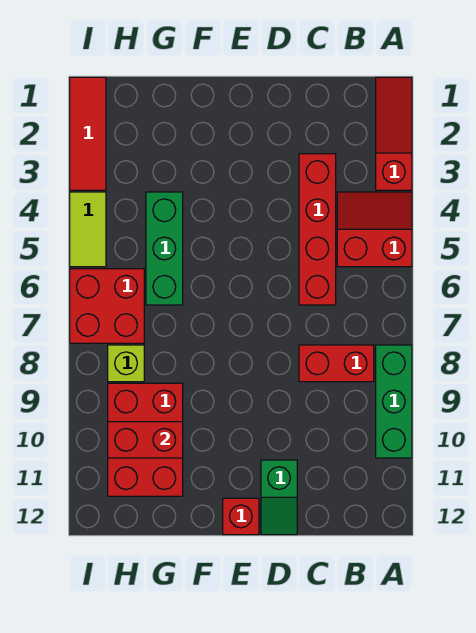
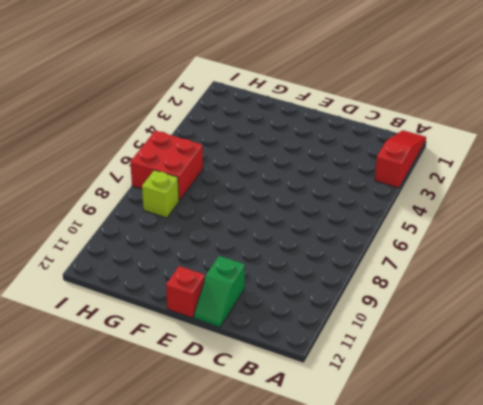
none -> red 2x2 slope [337,192,412,267]
none -> green 1x3 brick [376,345,412,458]
none -> red 1x2 brick [299,345,374,382]

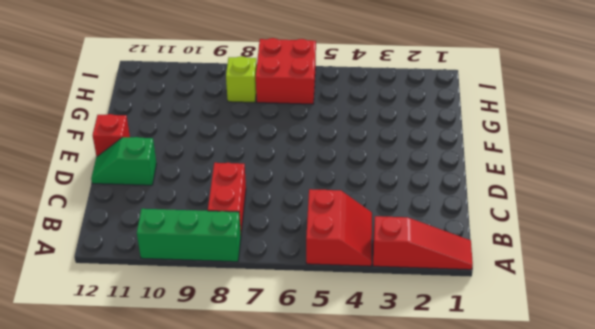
none -> red 1x4 brick [299,154,336,305]
none -> green 1x3 brick [146,192,183,305]
none -> red 2x3 brick [108,383,183,496]

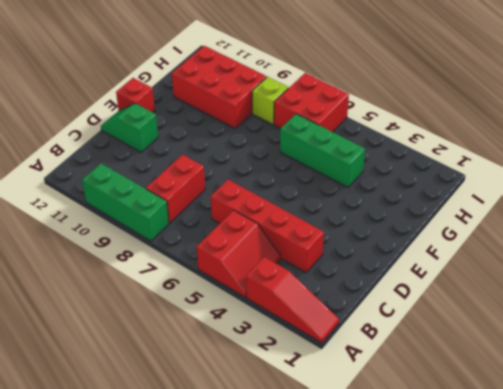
none -> red 1x3 tile [70,77,106,190]
none -> lime 1x2 tile [70,192,106,267]
none -> red 1x2 brick [108,422,183,458]

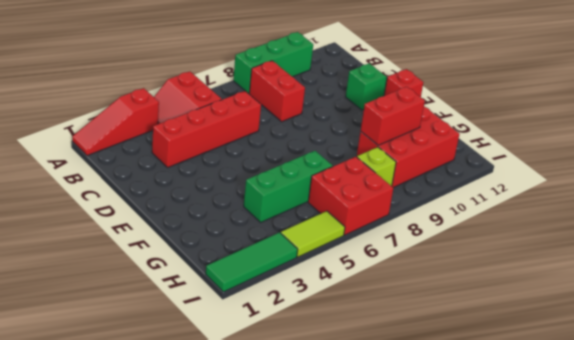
red 1x2 brick [361,87,425,145] -> red 1x2 brick turned to [108,422,183,458]
green 1x3 tile [206,232,298,292] -> red 1x3 tile [70,77,106,190]

